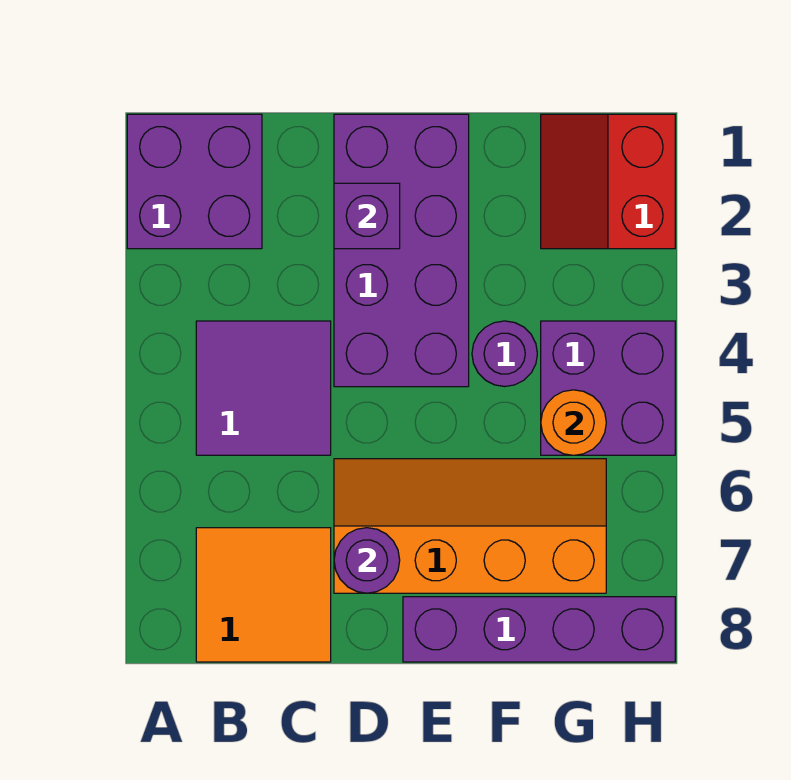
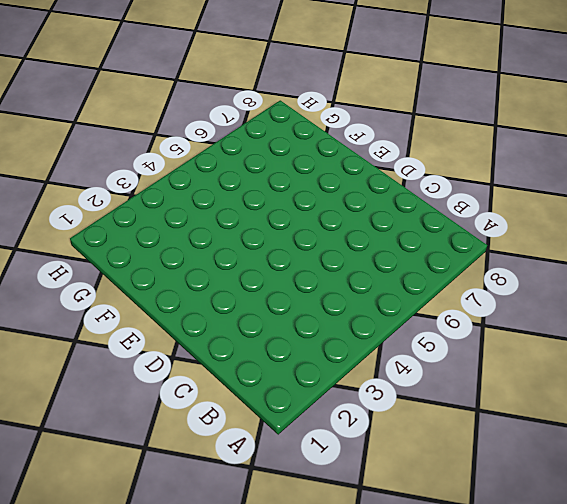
none -> purple 2x2 brick [127,114,262,249]
none -> purple 2x2 tile [196,321,331,455]
none -> orange 2x2 tile [196,528,331,662]

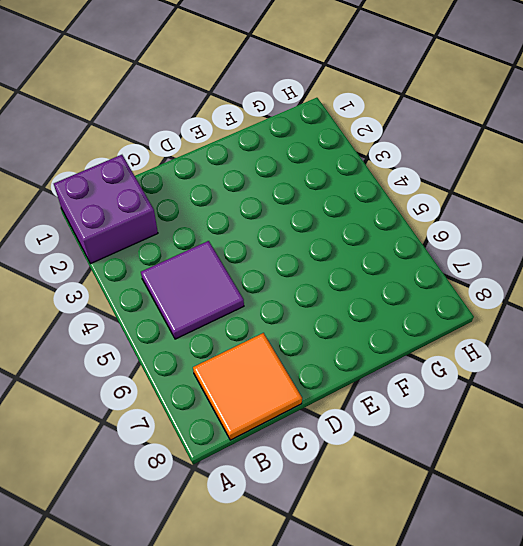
none -> purple 2x4 brick [334,114,469,387]
none -> orange 2x4 slope [334,459,606,593]
none -> purple 1x4 brick [403,597,675,662]

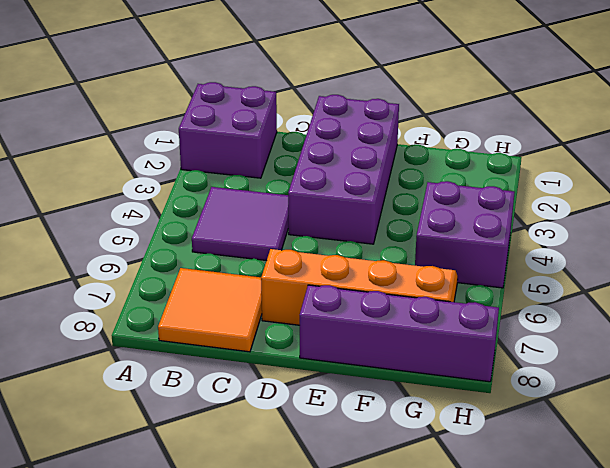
none -> purple 1x1 round brick [472,321,537,387]
none -> red 2x2 slope [541,114,675,249]
none -> purple 1x1 brick [334,183,400,249]

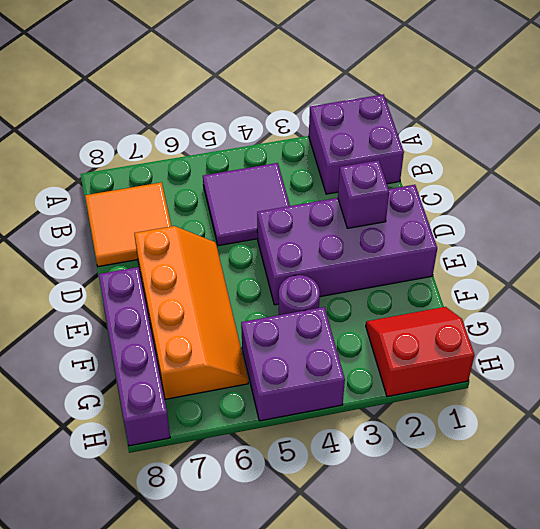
none -> purple 1x1 round brick [334,528,400,593]
none -> orange 1x1 round brick [541,390,606,455]

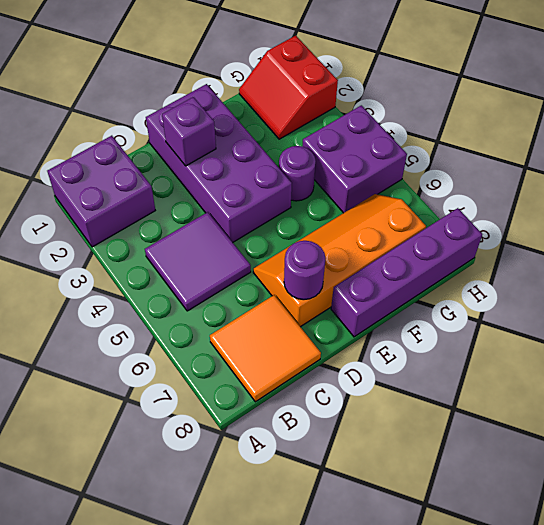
none -> orange 1x1 round brick [541,390,606,455]

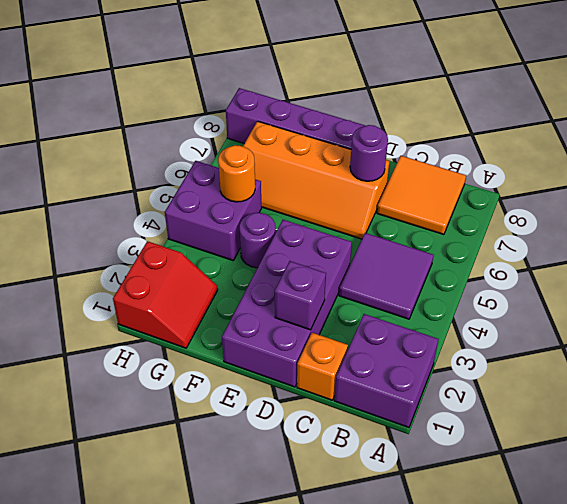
orange 1x1 brick [297,333,348,400] -> none

